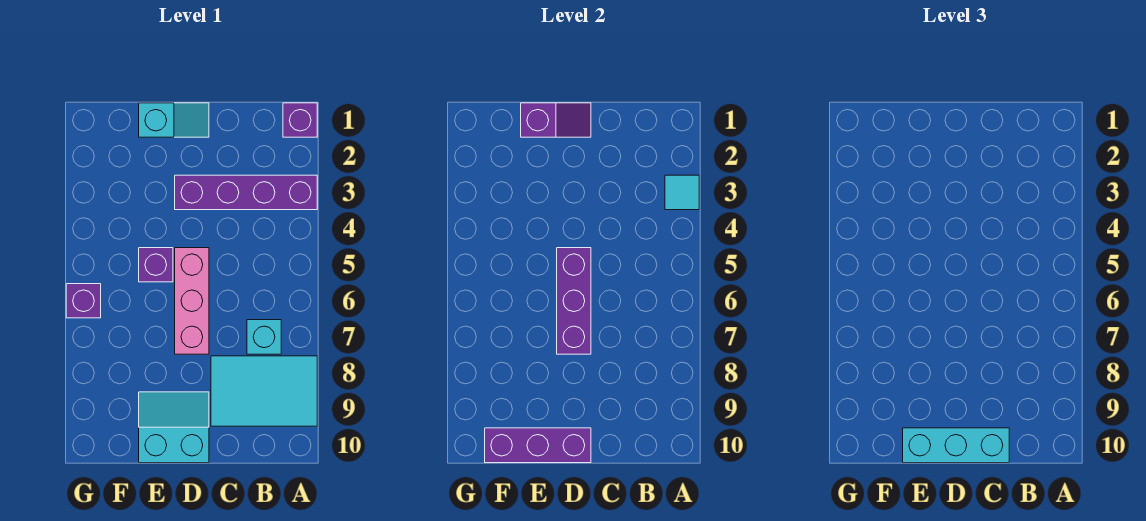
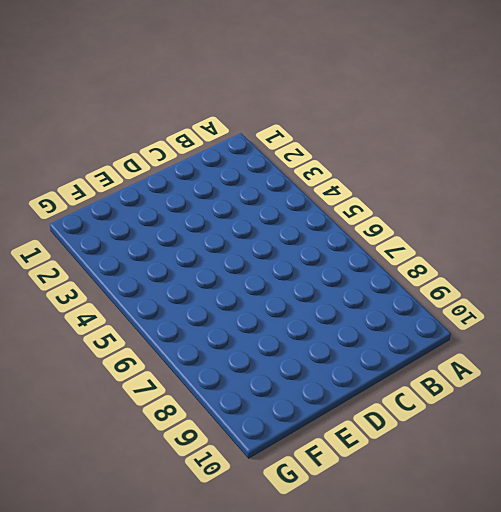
none -> purple 1x1 brick [283,103,317,137]
none -> purple 1x4 brick [175,175,317,210]
none -> cyan 2x3 tile [211,356,317,426]

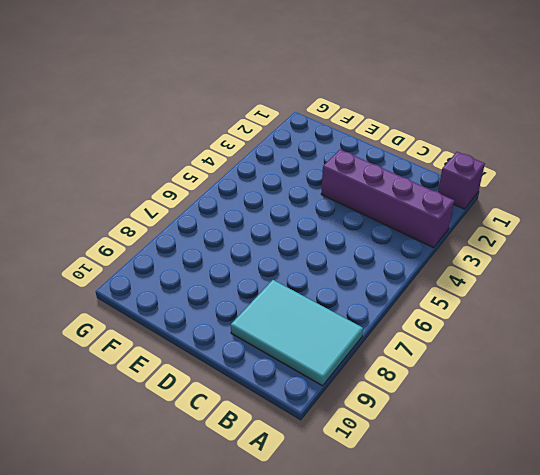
none -> cyan 1x1 brick [247,320,281,354]
none -> cyan 1x2 slope [139,103,209,137]
none -> pink 1x3 brick [175,248,209,354]

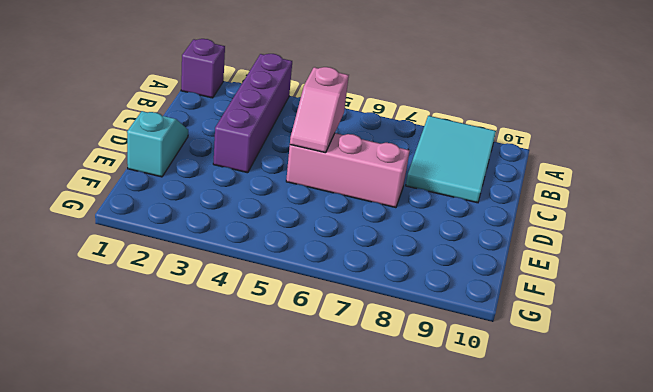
pink 1x2 slope [290,67,349,153] -> purple 1x3 brick [557,248,591,354]
none -> cyan 1x1 brick [247,320,281,354]
none -> cyan 2x2 slope [139,392,209,463]
none -> purple 1x1 brick [139,248,173,282]

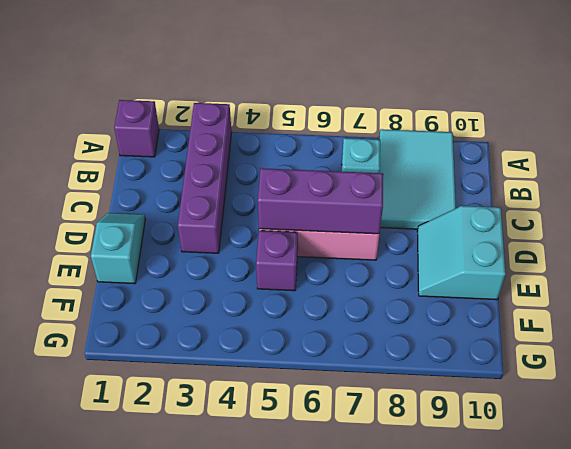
none -> purple 1x1 brick [66,284,101,318]
none -> cyan 1x1 tile [665,175,699,210]
none -> purple 1x2 slope [521,103,591,137]

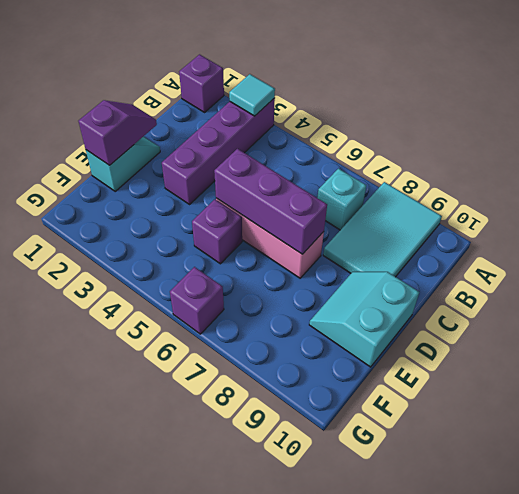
none -> purple 1x3 brick [485,428,591,463]
none -> cyan 1x3 brick [903,428,1009,463]

